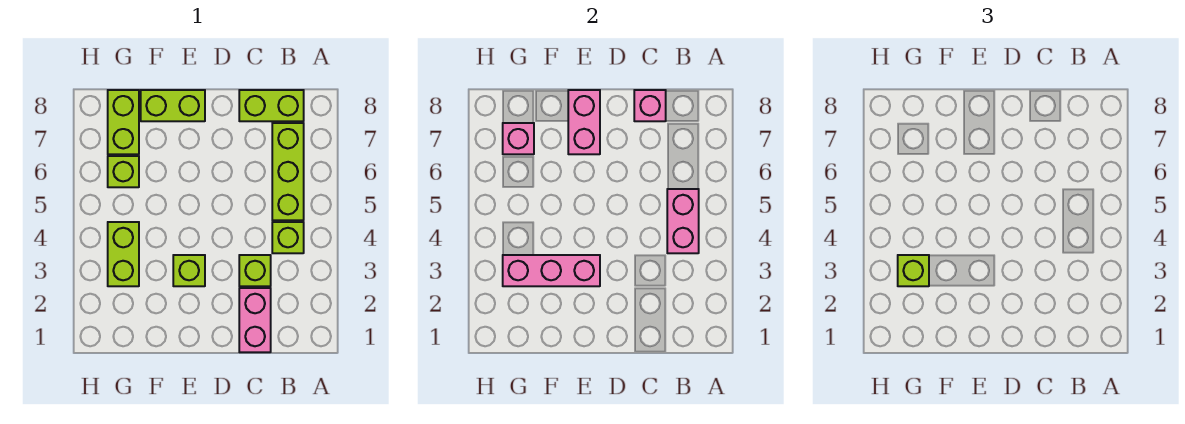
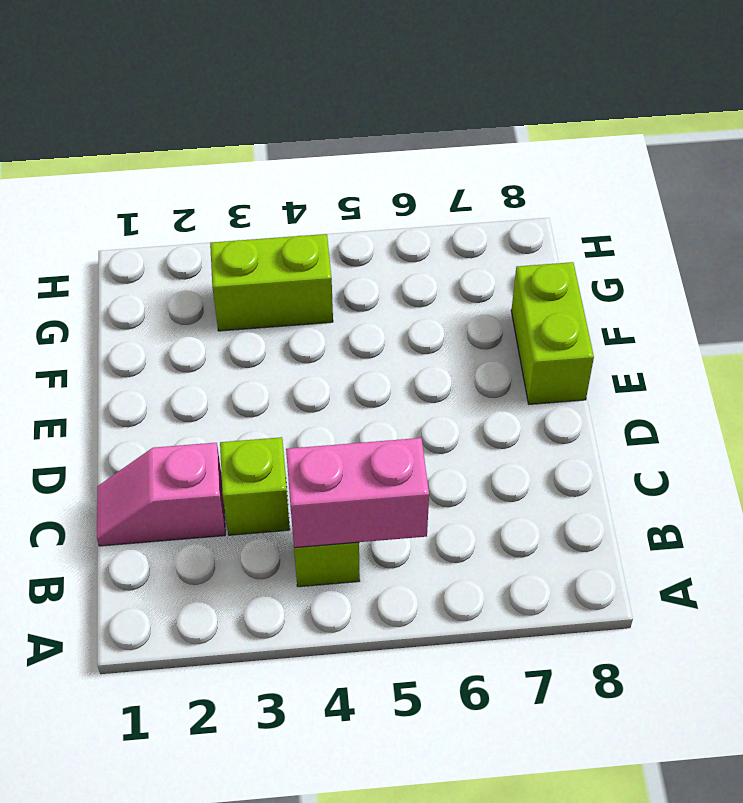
pink 1x2 slope [97,443,225,546] -> pink 1x2 brick [239,288,271,352]
none -> lime 1x3 brick [272,123,304,220]
none -> lime 1x2 brick [239,90,304,121]
none -> lime 1x1 brick [173,255,205,286]

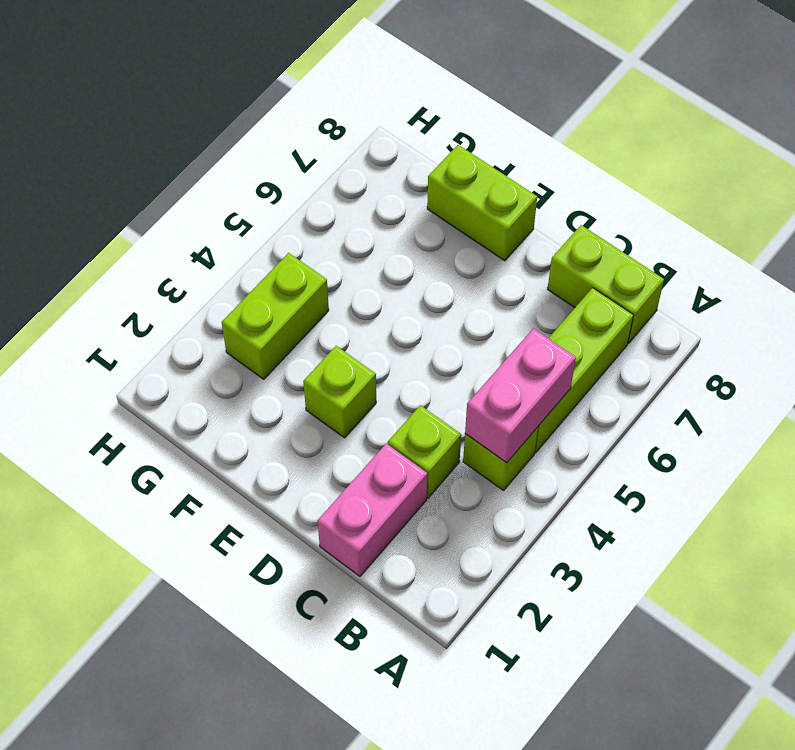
none -> lime 1x1 brick [108,156,139,187]
none -> lime 1x2 brick [108,90,139,154]
none -> pink 1x1 brick [634,90,666,121]

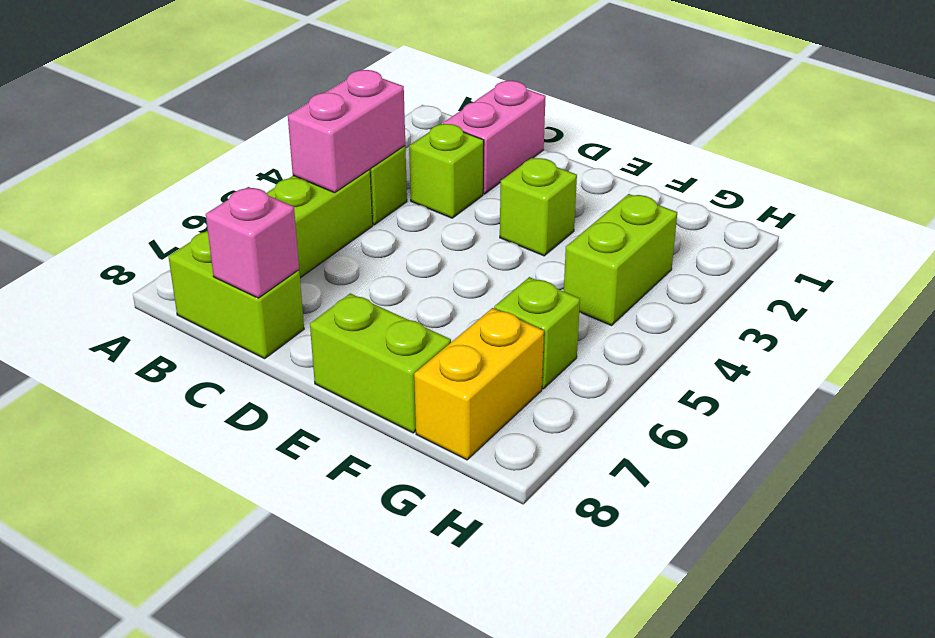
yellow 1x2 brick [414,308,544,460] -> lime 1x2 brick [108,90,139,154]
none -> pink 1x3 brick [503,255,600,286]
none -> pink 1x2 brick [568,90,600,154]
none -> pink 1x1 brick [503,123,534,154]

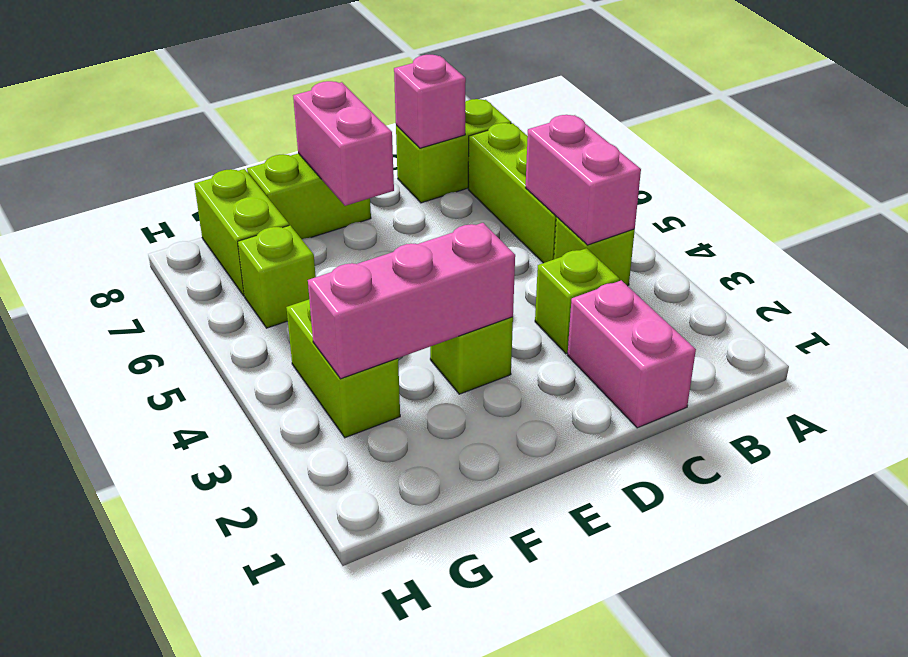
none -> pink 1x1 brick [503,123,534,154]
none -> lime 1x1 brick [898,255,929,286]

